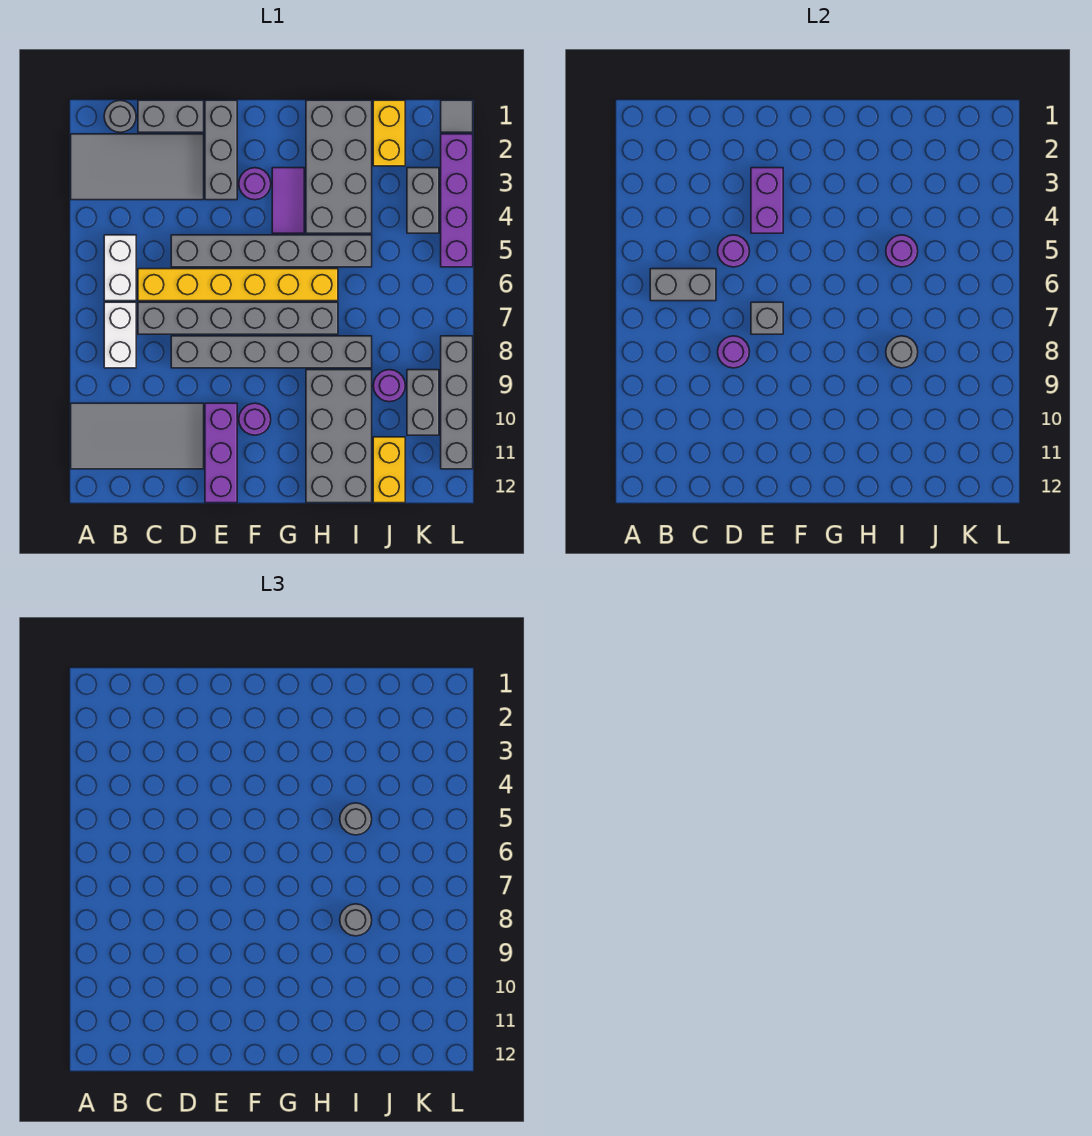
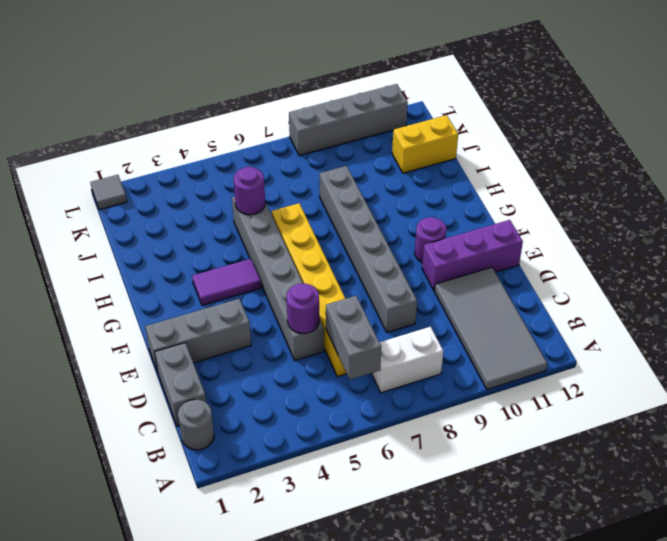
none -> grey 2x4 tile [71,134,204,200]
none -> white 1x2 brick [104,235,136,301]
none -> grey 1x6 brick [138,302,338,334]
none -> purple 1x1 round brick [239,168,271,200]

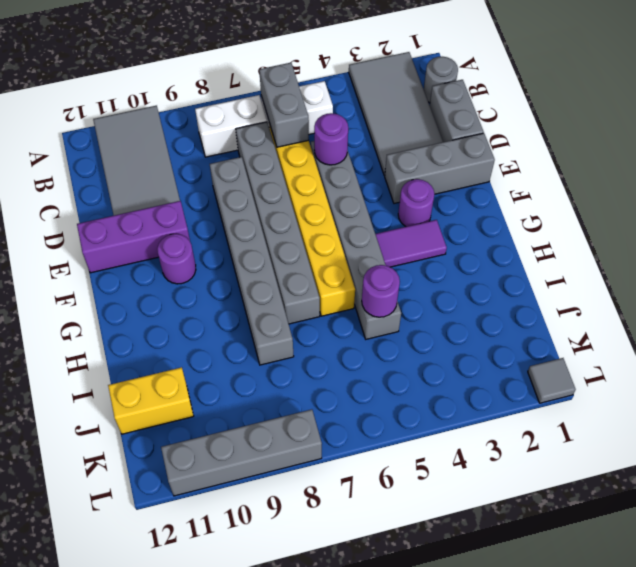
none -> grey 2x4 brick [306,100,372,233]
none -> grey 2x4 brick [306,370,372,503]
none -> yellow 1x2 brick [373,100,405,166]
none -> purple 1x1 round brick [373,370,405,402]

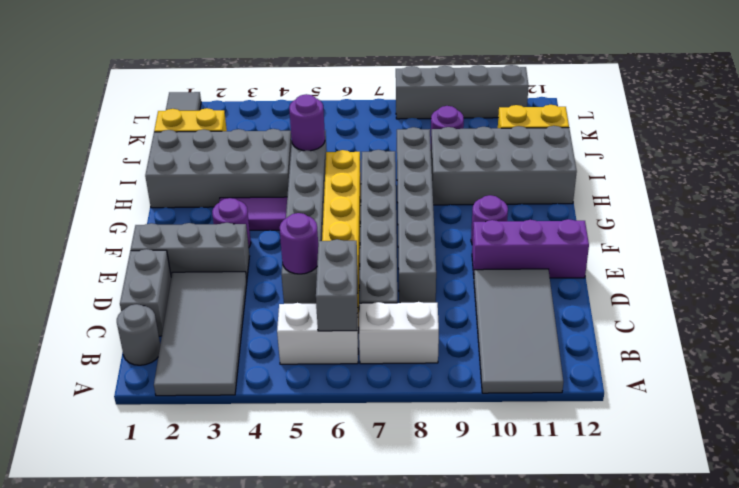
none -> grey 1x2 brick [407,168,439,233]
none -> grey 1x2 brick [407,370,439,435]
none -> purple 1x4 brick [441,134,473,267]
none -> purple 1x1 round brick [718,336,749,368]

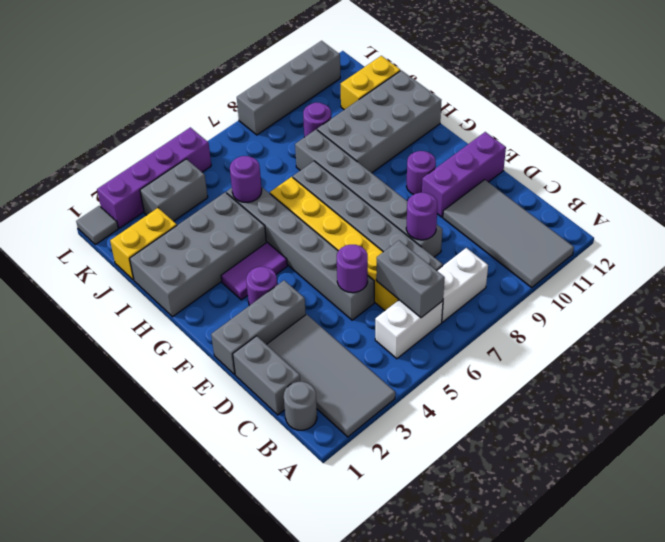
none -> grey 1x2 brick [407,370,439,435]
none -> purple 1x2 brick [751,168,783,233]
none -> grey 1x1 brick [751,302,783,334]
none -> grey 1x1 round brick [886,336,918,368]

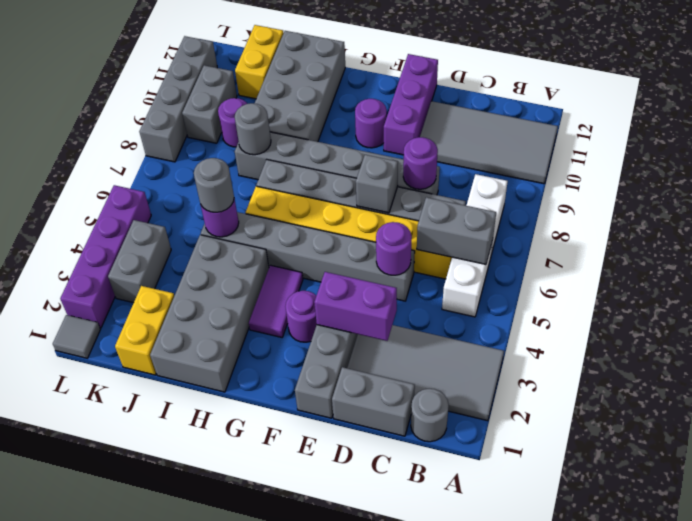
purple 1x2 brick [314,272,397,341] -> purple 1x2 brick turned to [751,168,783,233]
none -> grey 1x1 round brick [340,904,372,936]

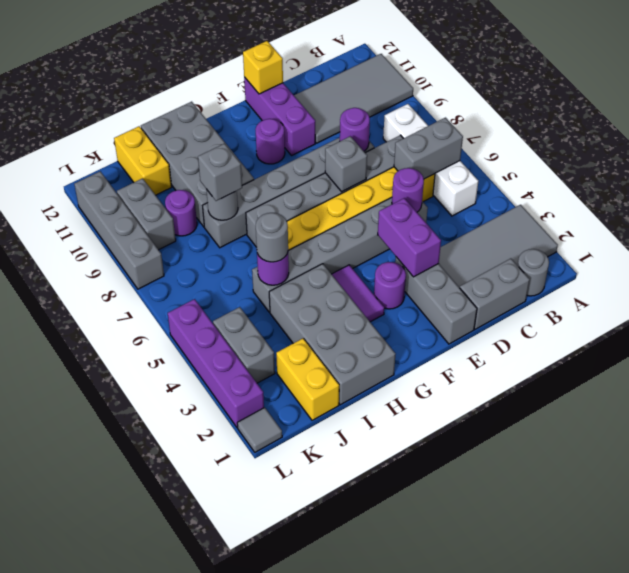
yellow 1x1 brick [243,41,283,94] -> none
grey 1x1 brick [198,144,242,201] -> grey 1x1 round brick [340,904,372,936]

